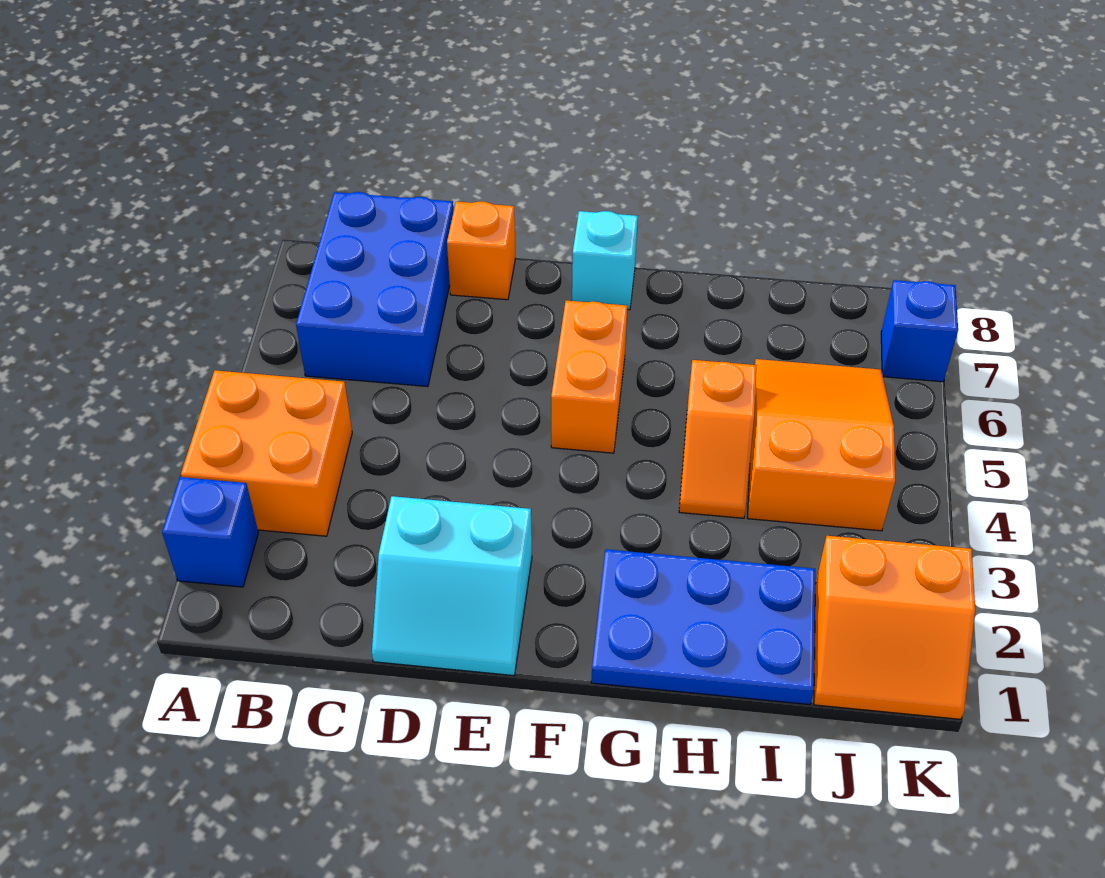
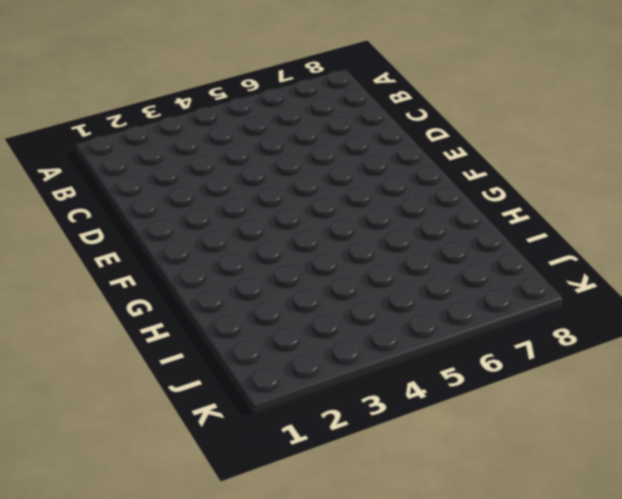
none -> blue 1x1 brick [162,477,258,587]
none -> orange 2x2 brick [181,371,352,536]
none -> blue 2x3 brick [296,192,454,387]

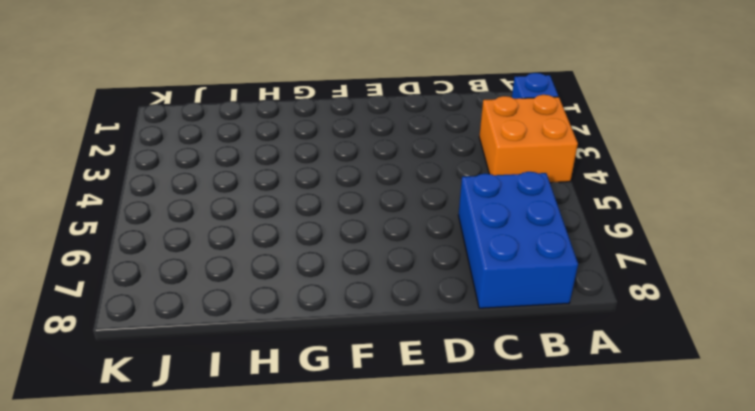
none -> cyan 2x2 slope [372,496,532,676]
none -> orange 1x1 brick [447,202,516,300]
none -> orange 1x2 brick [551,301,627,453]

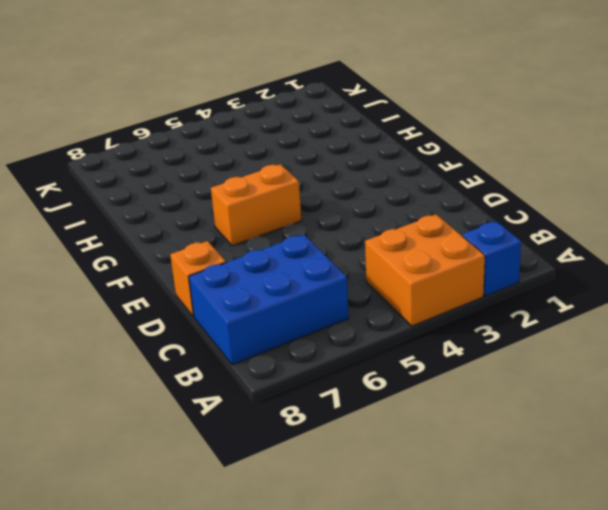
none -> cyan 2x2 slope [372,496,532,676]
none -> cyan 1x1 brick [572,211,638,310]
none -> blue 2x3 plate [591,549,815,705]

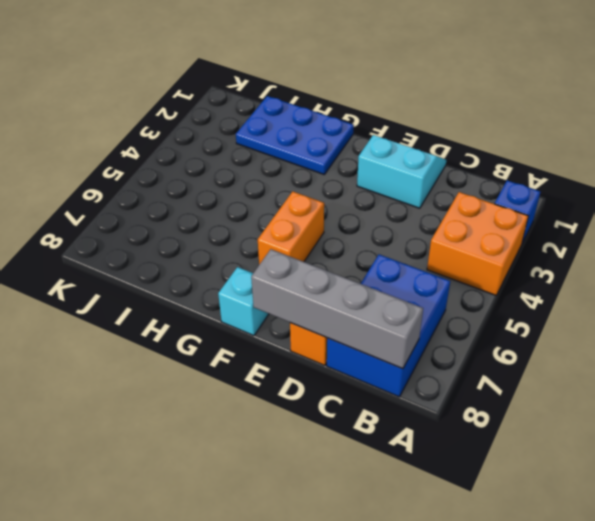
grey 1x4 brick [251,249,423,369] -> none
none -> orange 1x2 slope [679,360,757,518]
none -> orange 2x3 slope [748,359,895,531]
none -> orange 2x2 slope [814,536,975,719]

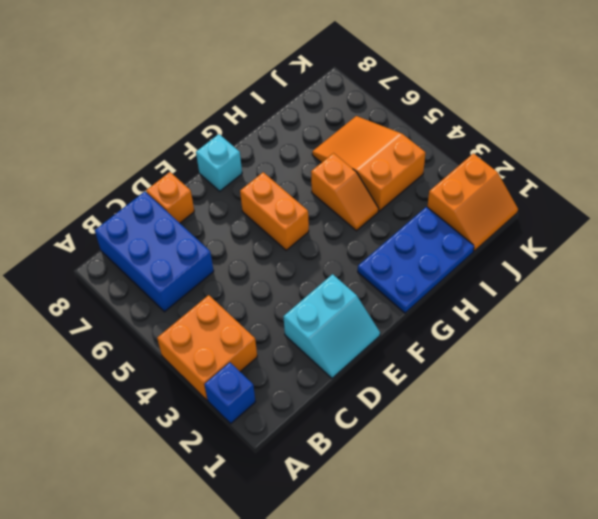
none -> blue 1x1 brick [881,280,958,382]

